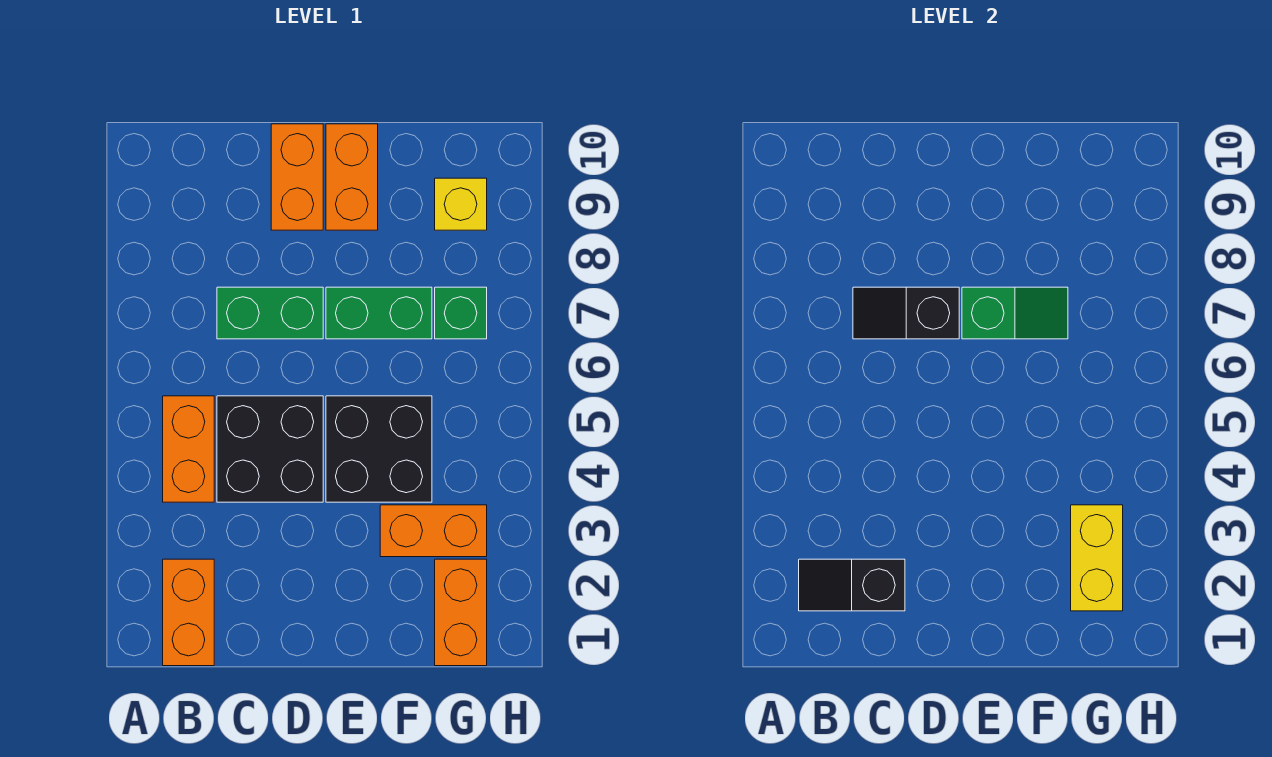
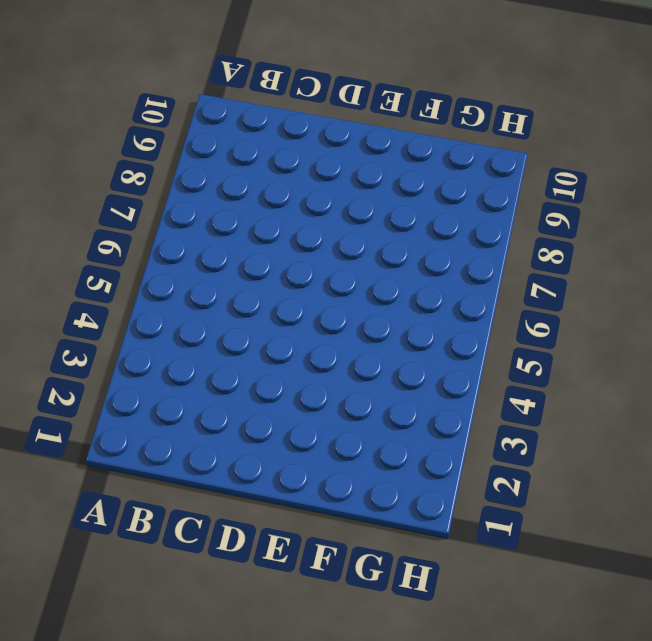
none -> orange 1x2 brick [163,559,214,666]
none -> orange 1x2 brick [163,396,214,502]
none -> black 2x2 brick [217,396,323,502]

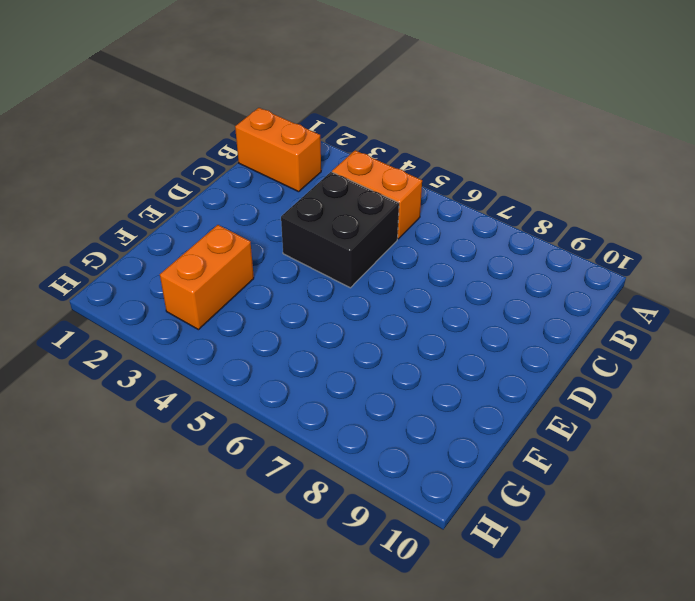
none -> green 1x2 brick [217,287,323,339]
none -> orange 1x2 brick [271,124,323,230]
none -> black 2x2 brick [326,396,432,502]

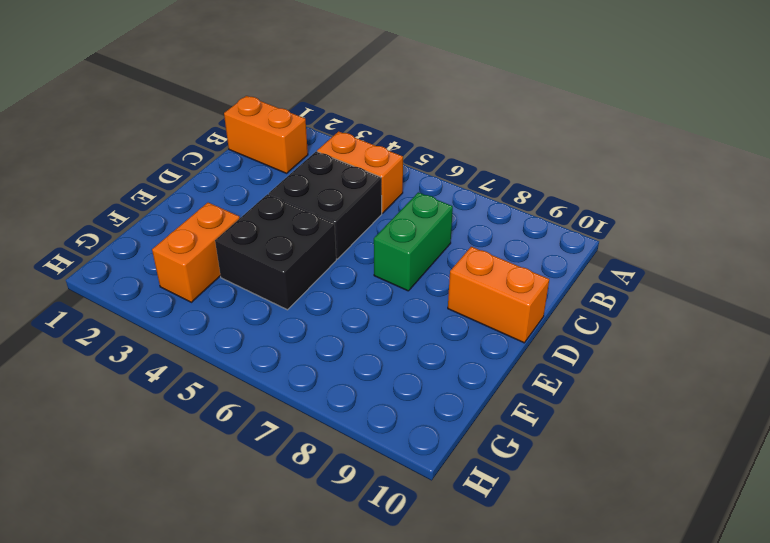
none -> green 1x2 brick [326,287,432,339]
none -> orange 1x2 brick [326,124,378,230]
none -> orange 1x2 brick [435,559,487,666]

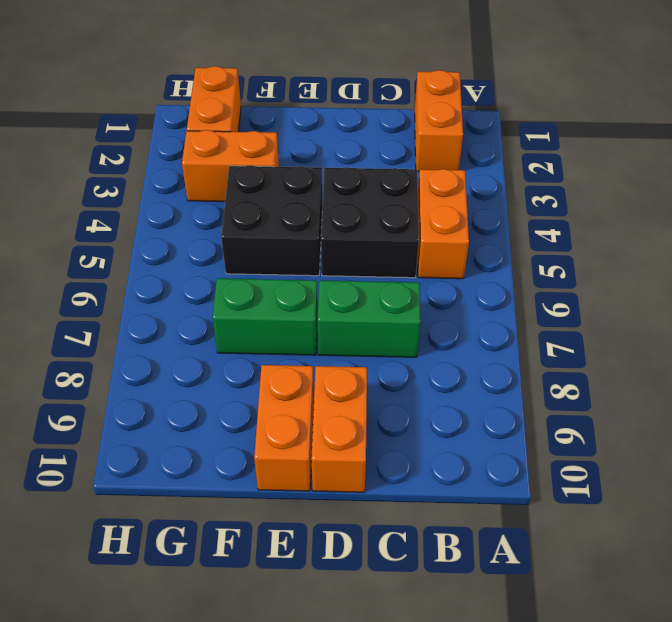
none -> green 1x1 brick [435,287,487,339]
none -> yellow 1x1 brick [435,178,487,230]
none -> black 1x2 slope [799,559,905,611]

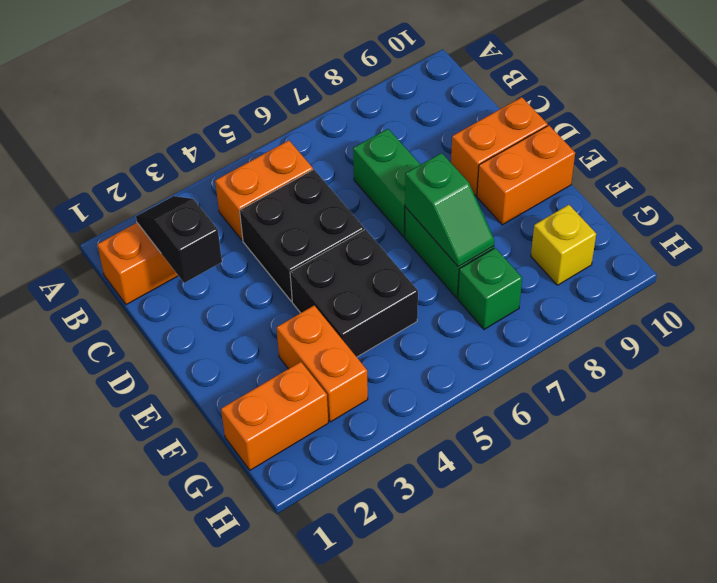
none -> black 1x2 slope [853,287,959,339]
none -> yellow 1x2 brick [1071,505,1123,611]

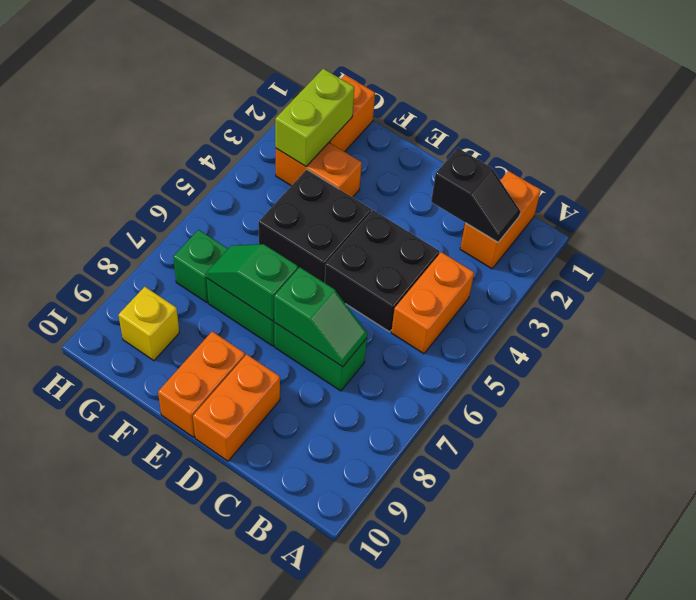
green 1x2 slope [274,267,367,367] -> black 1x2 slope [853,287,959,339]
lime 1x2 brick [275,69,354,166] -> yellow 1x2 brick [1071,505,1123,611]

